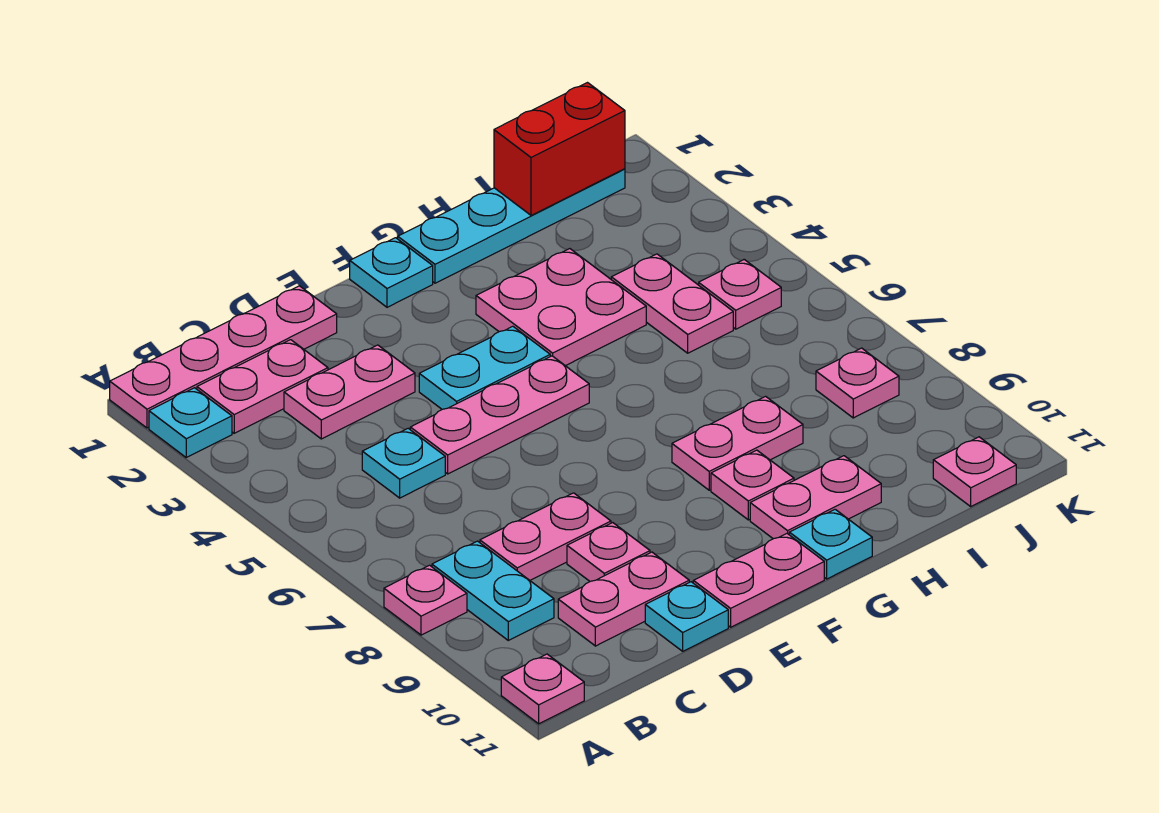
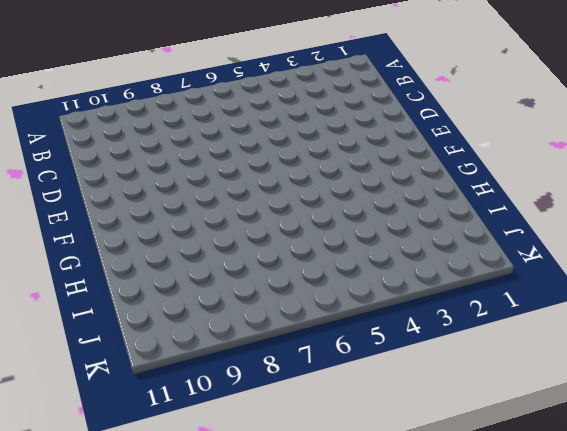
none -> pink 1x4 plate [110,286,337,428]
none -> cyan 1x1 plate [149,388,232,457]
none -> pink 1x1 plate [384,565,467,635]

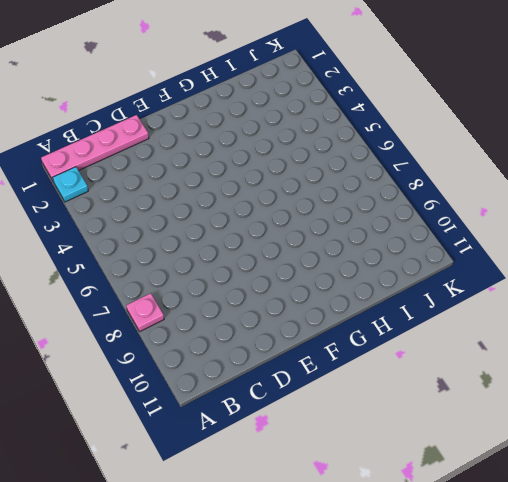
none -> pink 1x1 plate [501,654,584,724]
none -> pink 1x2 plate [197,340,328,433]
none -> cyan 1x2 plate [432,541,554,640]

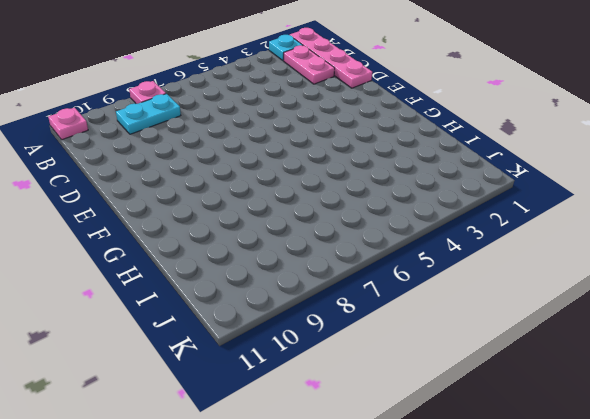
none -> pink 1x2 plate [284,345,415,439]
none -> cyan 1x1 plate [362,428,445,498]
none -> pink 1x2 plate [480,493,611,580]

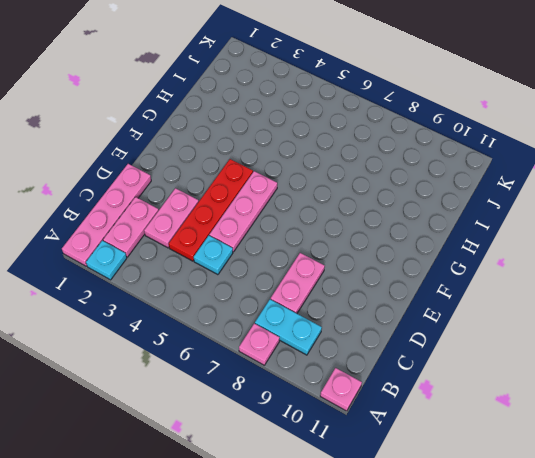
red 1x4 plate [169,159,253,261] -> cyan 1x2 plate [419,326,550,409]
none -> pink 1x2 plate [558,552,689,646]
none -> pink 1x1 plate [567,523,650,581]
none -> cyan 1x1 plate [645,582,728,651]

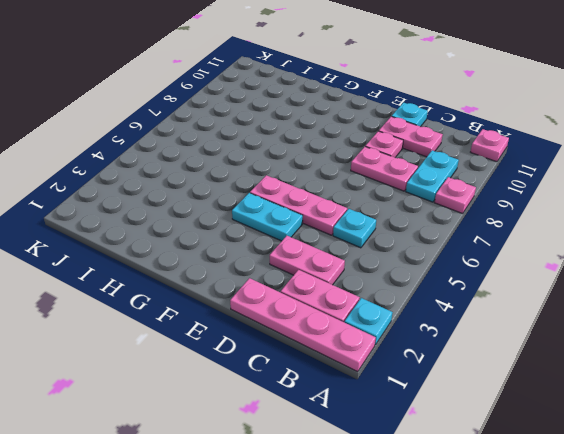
none -> pink 1x2 plate [693,534,824,627]
none -> cyan 1x1 plate [350,238,433,307]
none -> cyan 1x4 plate [398,169,625,283]

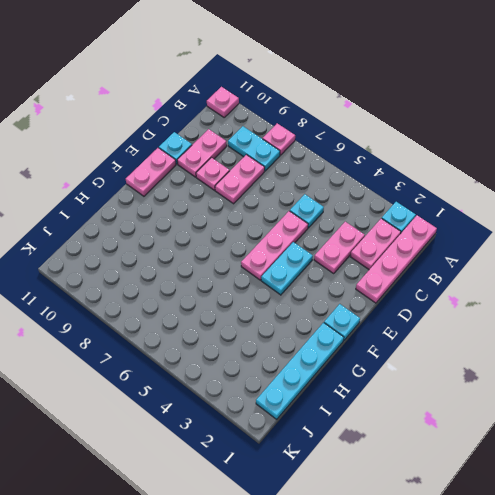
none -> pink 2x2 plate [476,249,646,366]
none -> pink 1x2 plate [672,396,803,490]
none -> pink 1x1 plate [711,450,794,520]

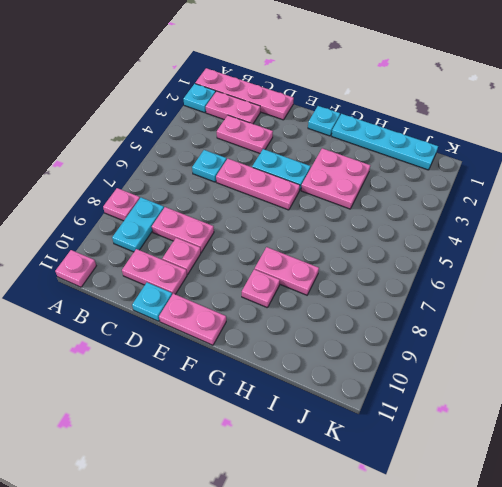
none -> pink 1x2 plate [750,456,881,539]
none -> cyan 1x1 plate [789,509,872,579]
none -> pink 1x2 plate [611,254,733,353]

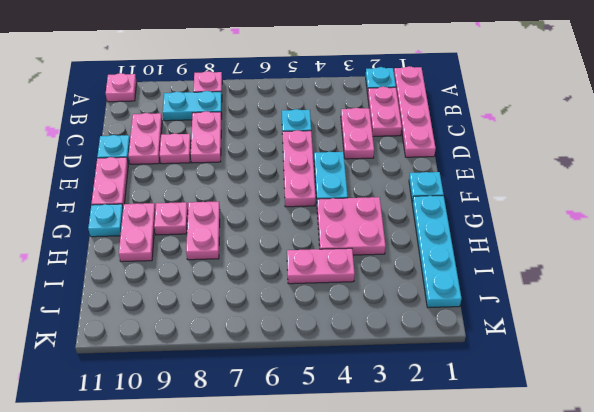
none -> pink 1x1 plate [699,260,781,329]
none -> pink 1x1 plate [816,348,899,418]
none -> pink 1x1 plate [933,437,1016,506]

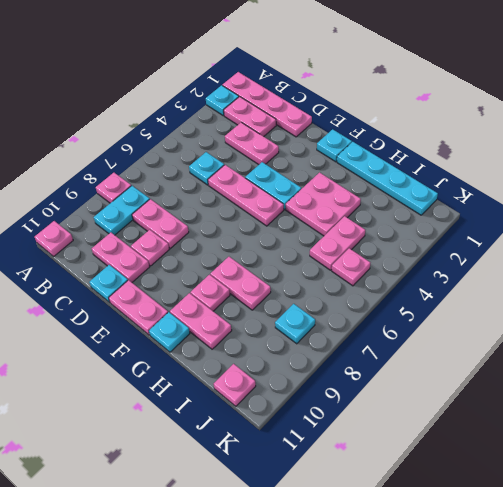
cyan 1x1 plate [275,304,315,344] -> pink 1x1 plate [816,348,899,418]
none -> red 1x2 brick [494,83,625,215]

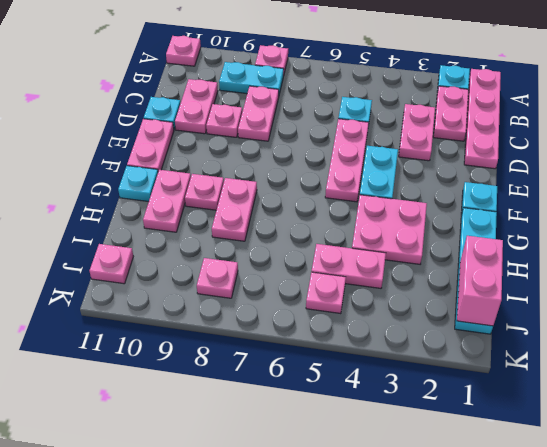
pink 1x2 brick [457,236,503,326] -> red 1x2 brick [494,83,625,215]

